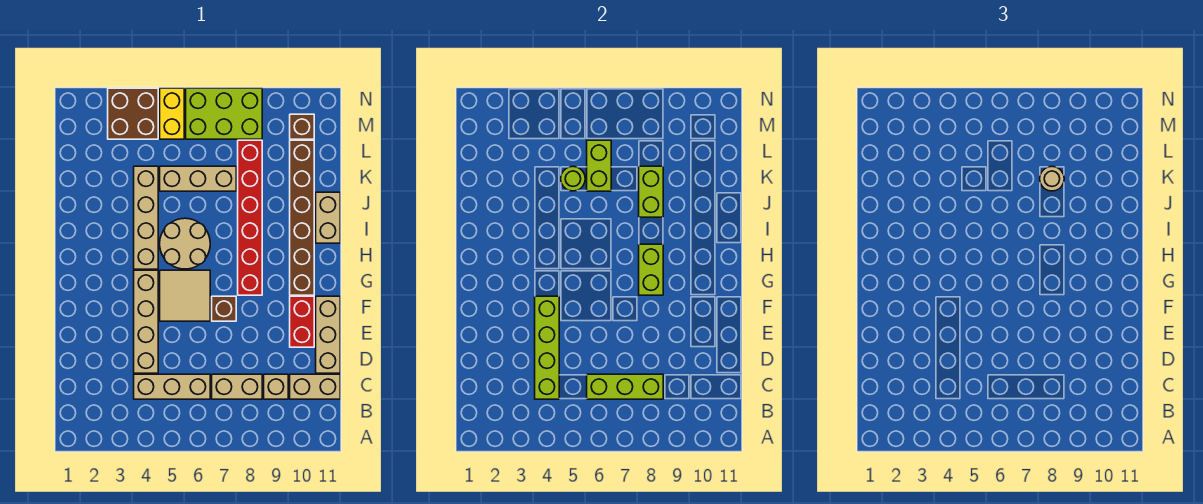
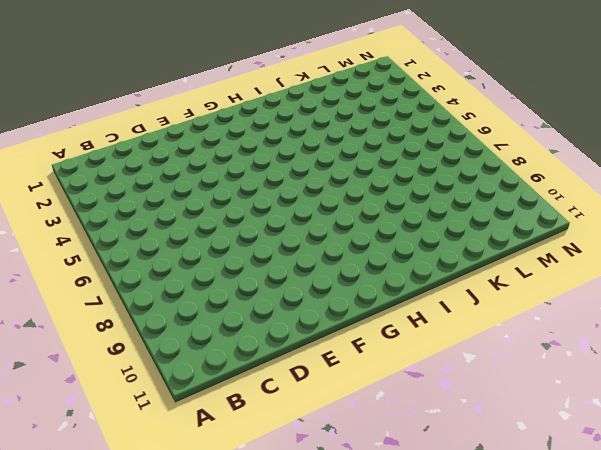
none -> tan 1x3 brick [134,374,210,399]
none -> tan 1x2 brick [212,374,262,399]
none -> tan 1x1 brick [264,374,288,399]

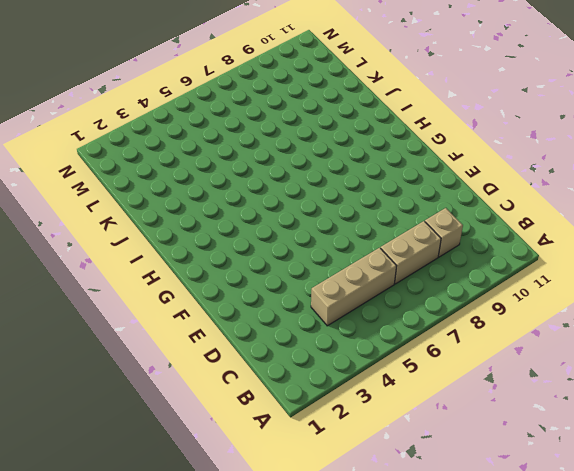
none -> tan 1x2 brick [290,374,340,399]
none -> tan 1x4 brick [134,270,158,373]
none -> tan 1x3 brick [316,296,340,373]

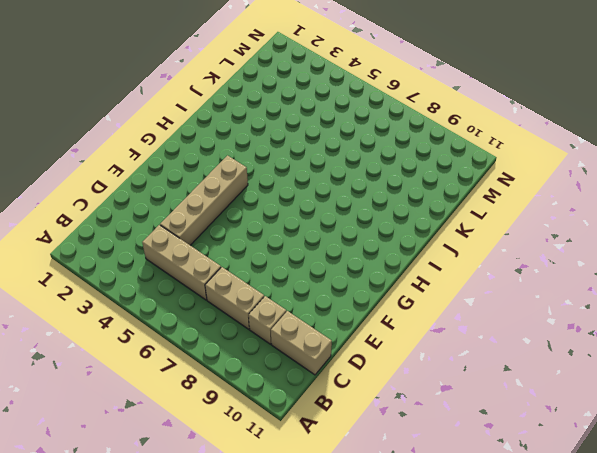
none -> tan 1x3 brick [316,296,340,373]
none -> red 1x2 brick [290,296,314,347]
none -> tan 2x2 tile [160,270,210,321]

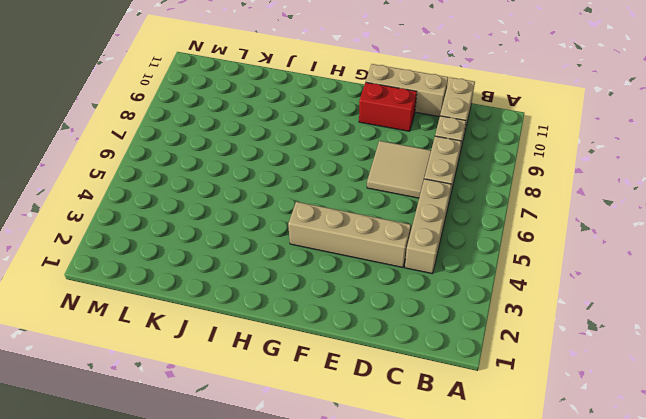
tan 2x2 tile [367,141,431,198] -> tan 2x2 tile moved to [160,270,210,321]
none -> brown 1x1 brick [212,296,236,321]
none -> red 1x6 brick [238,140,262,295]
none -> brown 1x6 brick [290,140,314,295]

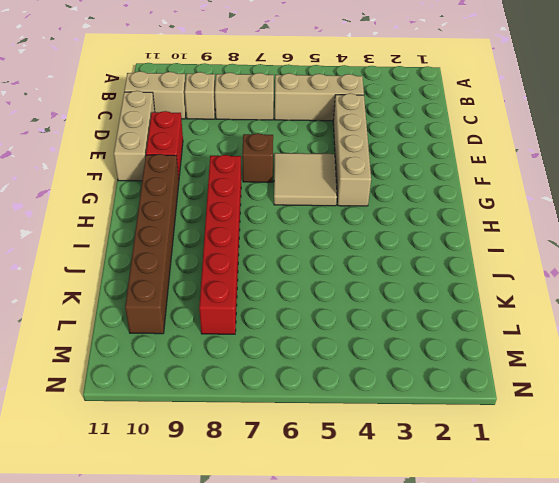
none -> tan 1x4 brick [134,166,158,269]
none -> tan 2x2 round brick [160,218,210,269]
none -> tan 1x2 brick [316,192,340,243]

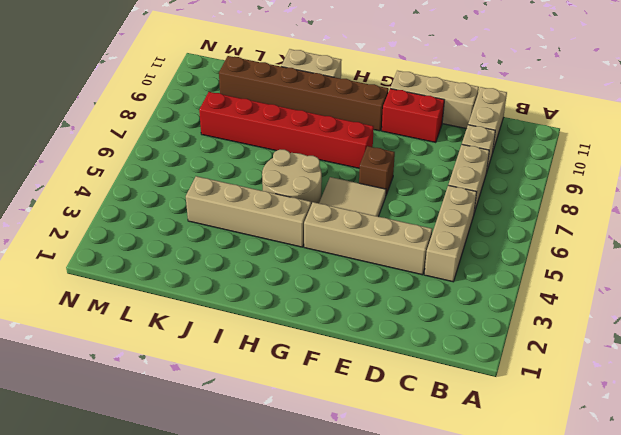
none -> tan 1x3 brick [160,166,236,191]
none -> brown 2x2 brick [108,88,158,139]
none -> yellow 1x2 brick [160,88,184,139]

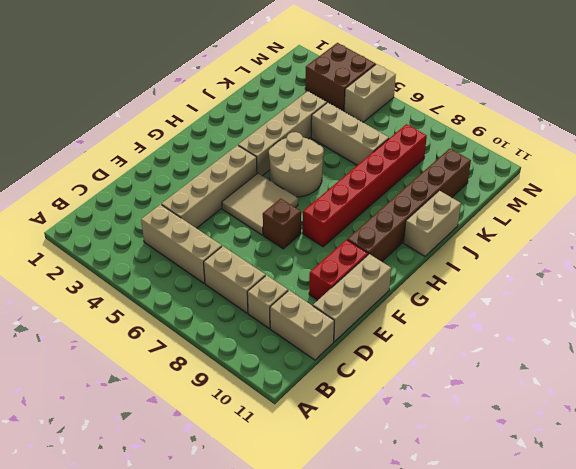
tan 1x2 brick [344,64,396,122] -> yellow 1x2 brick [160,88,184,139]
none -> lime 2x3 brick [186,88,262,139]
none -> brown 1x1 brick [290,114,314,139]
none -> lime 1x4 brick [535,296,559,399]

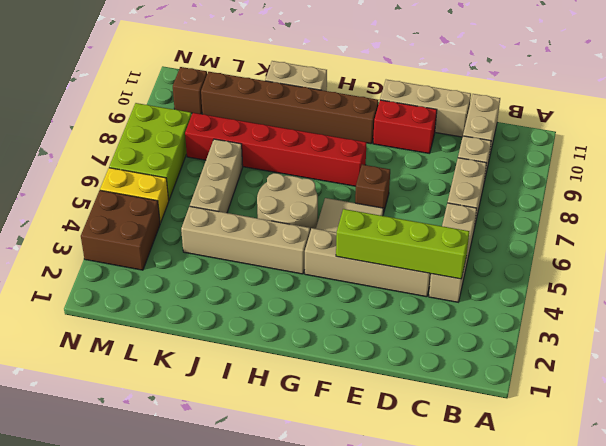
none -> lime 1x3 brick [587,374,663,399]
none -> lime 1x2 brick [639,244,663,295]
none -> lime 1x2 brick [639,166,663,217]

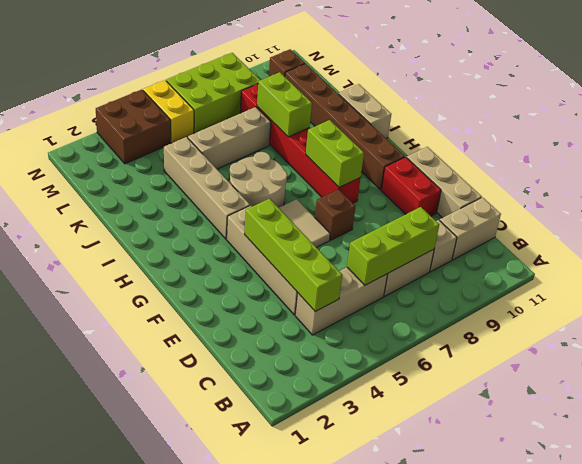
none -> lime 1x1 round brick [561,166,585,191]
none -> lime 1x2 brick [587,140,611,191]
none -> tan 1x1 round brick [1040,166,1064,191]

